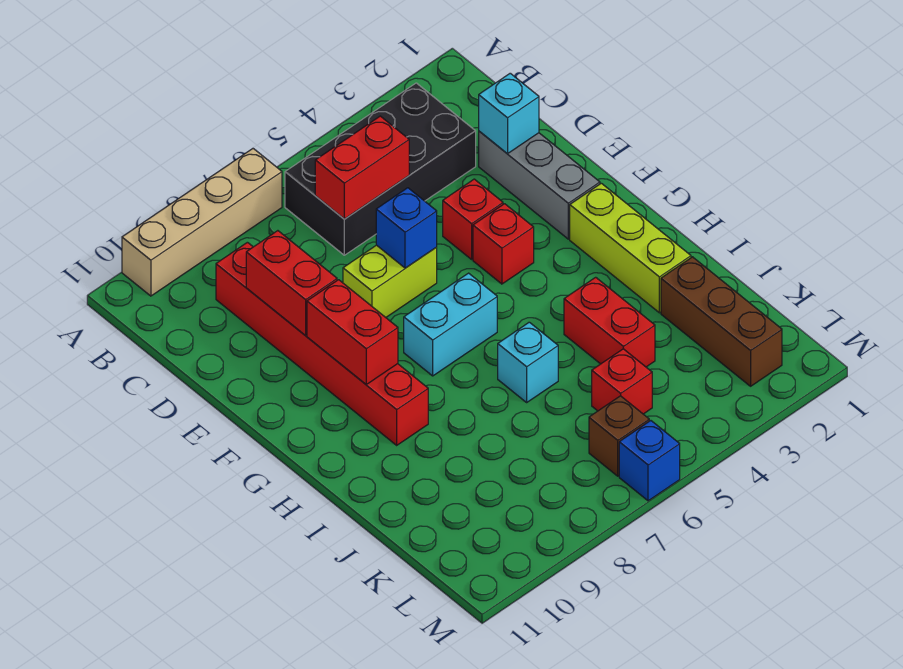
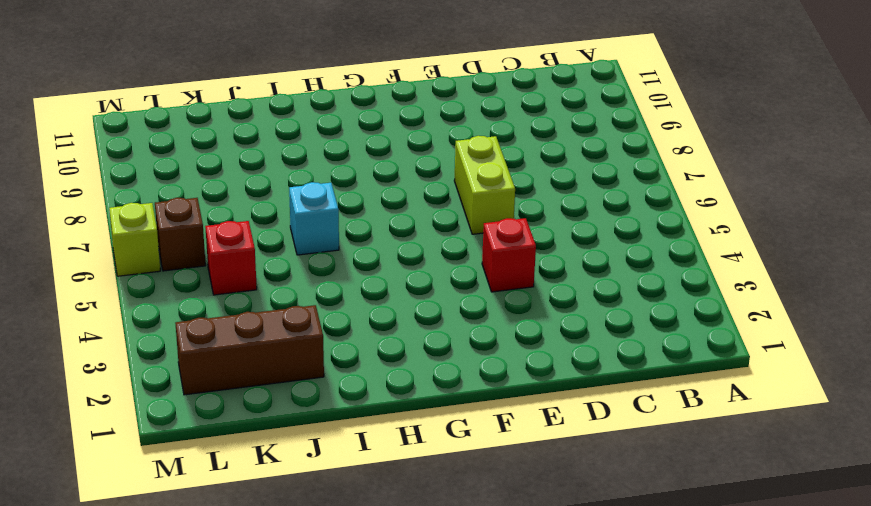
lime 1x1 brick [109,203,160,276] -> blue 1x1 brick [619,421,680,501]
none -> tan 1x4 brick [122,149,282,296]
none -> black 2x4 brick [285,83,476,255]
none -> red 1x6 brick [216,242,428,445]

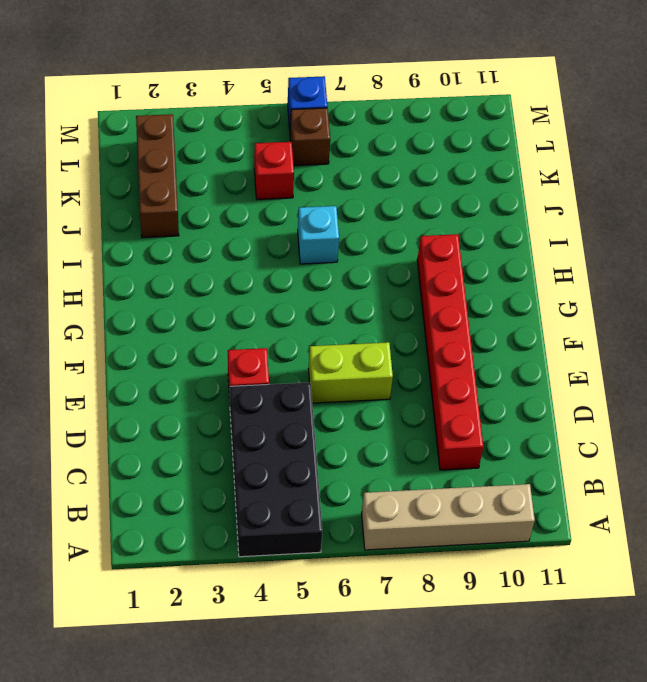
black 2x4 brick [230,382,322,557] -> black 2x4 brick turned to [285,83,476,255]
none -> grey 1x3 brick [479,131,600,239]
none -> red 1x1 brick [473,204,534,284]
none -> lime 1x3 brick [570,183,691,313]

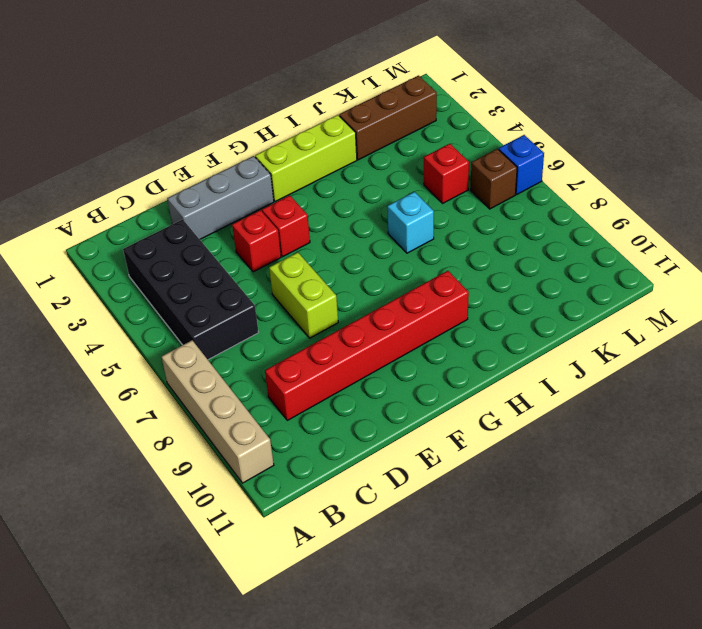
none -> cyan 1x2 brick [404,273,497,376]
none -> red 1x2 brick [564,277,655,367]
none -> red 1x2 brick [315,116,409,219]

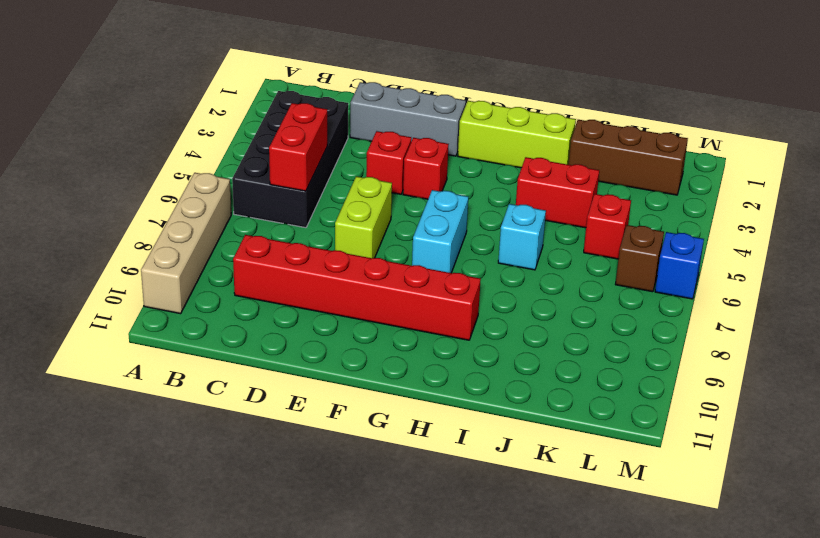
none -> cyan 1x1 brick [479,73,539,154]
none -> red 1x2 brick [246,231,337,336]
none -> blue 1x1 brick [376,188,437,268]

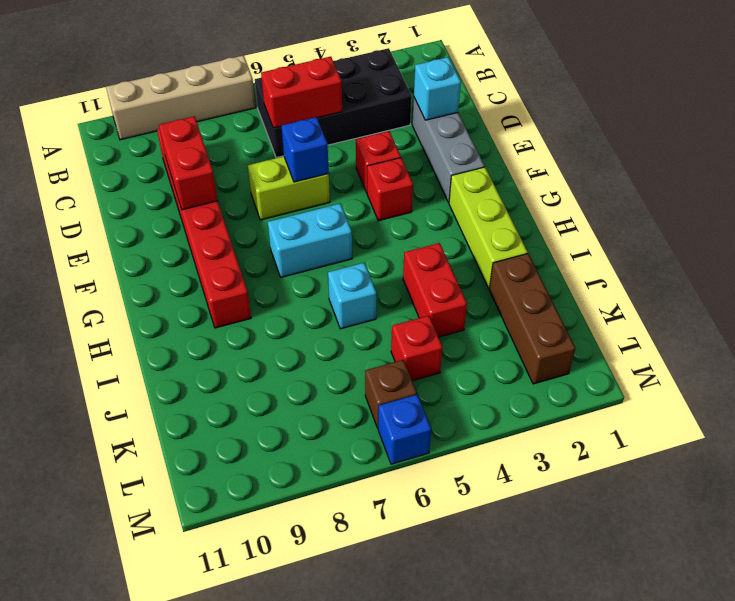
none -> red 1x2 brick [307,280,398,384]

